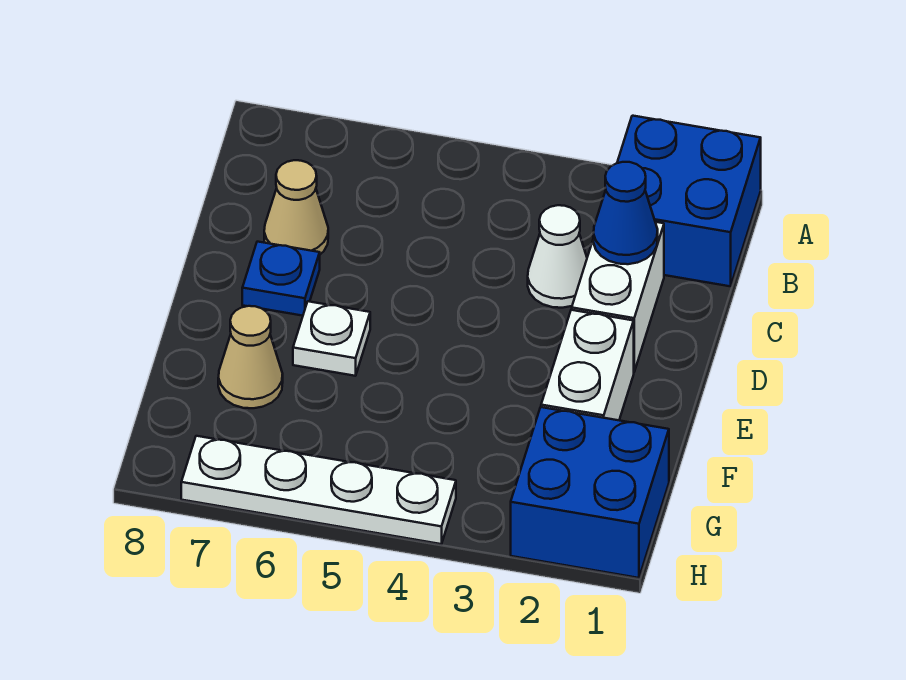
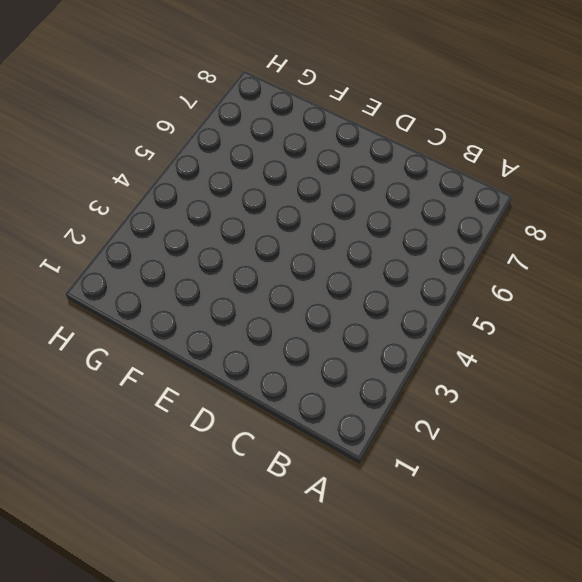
none -> blue 2x2 brick [617,116,761,286]
none -> white 1x2 brick [572,222,664,372]

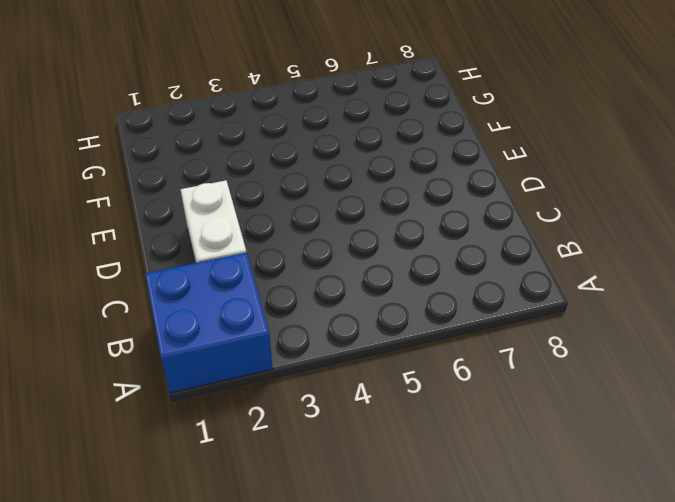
none -> white 1x1 cone [528,205,587,308]
none -> tan 1x1 cone [264,160,328,254]

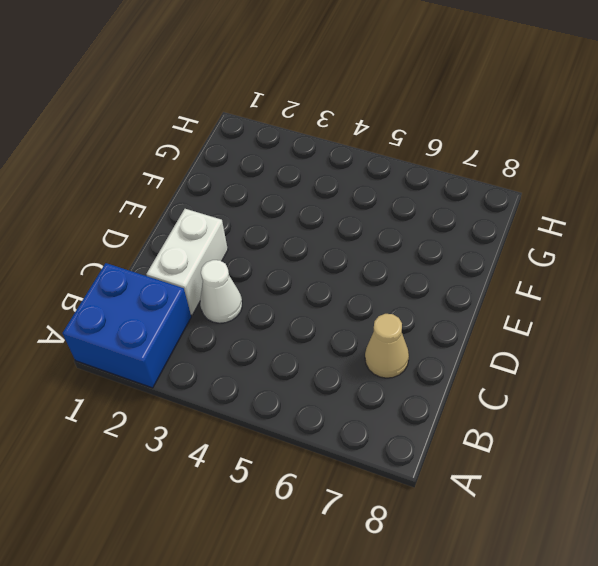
none -> blue 1x1 plate [242,242,320,316]
none -> white 1x2 brick [541,310,634,420]

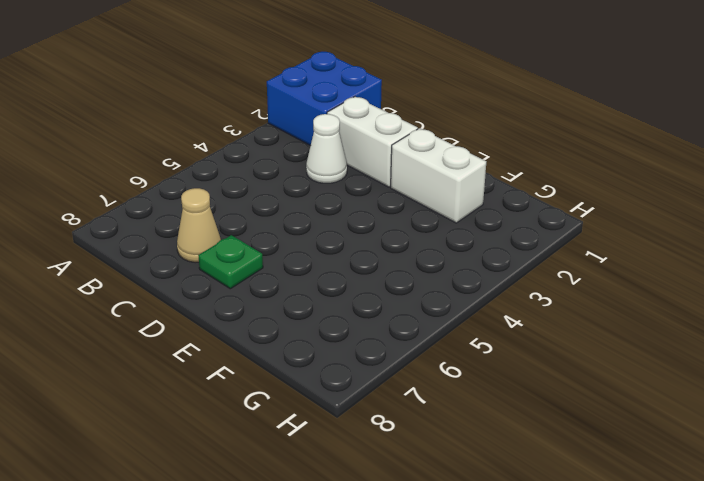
green 1x1 plate [198,235,263,289] -> blue 1x1 plate [242,242,320,316]
none -> white 1x1 plate [293,301,370,376]
none -> tan 1x1 cone [218,306,283,408]

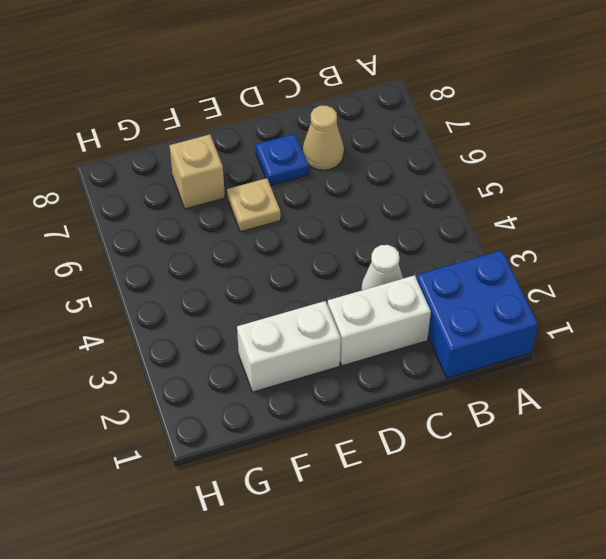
tan 1x1 plate [227,178,281,232] -> white 1x1 plate [293,301,370,376]
tan 1x1 brick [169,134,225,209] -> tan 1x1 cone [218,306,283,408]
none -> blue 2x2 brick [511,407,669,578]
none -> white 1x4 plate [181,436,456,544]

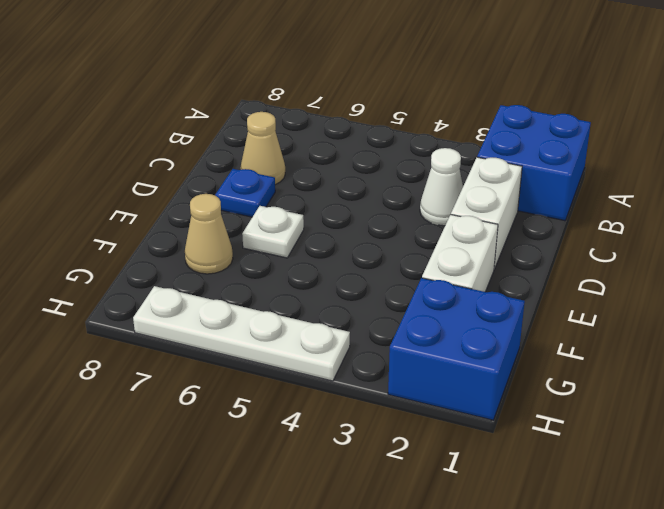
none -> blue 1x1 cone [593,162,658,264]

